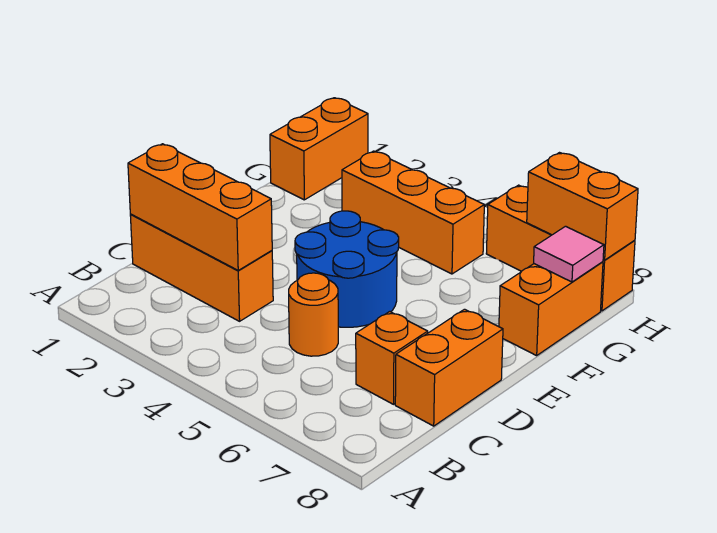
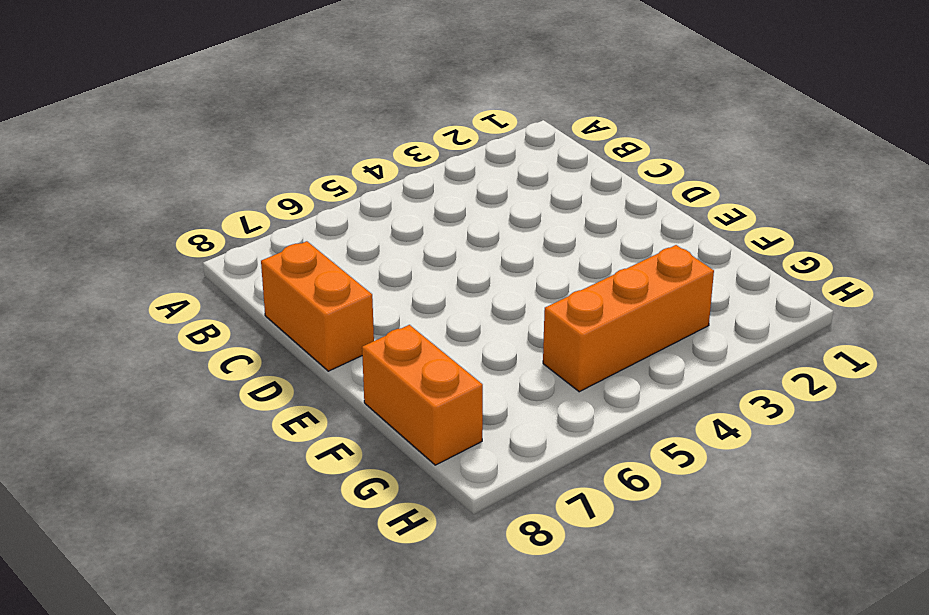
none -> orange 1x3 brick [130,214,273,321]
none -> orange 1x1 round brick [289,273,338,356]
none -> orange 1x1 brick [356,312,428,404]

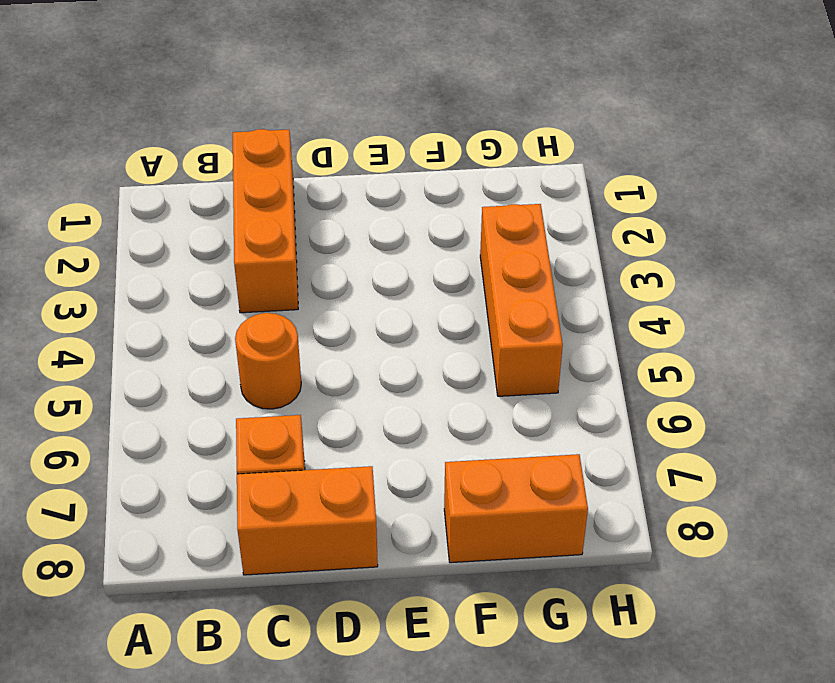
none -> blue 2x2 round brick [295,211,399,327]
none -> orange 1x2 brick [270,98,368,200]
none -> orange 1x3 brick [486,185,635,311]

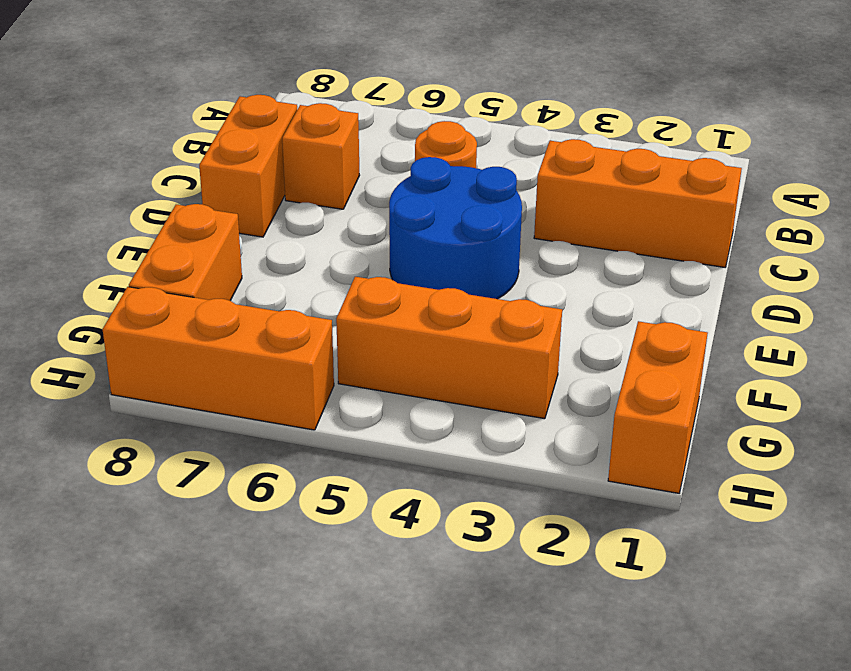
none -> orange 1x3 brick [128,144,272,270]
none -> pink 1x1 tile [534,226,604,282]
none -> orange 1x2 brick [527,153,638,260]

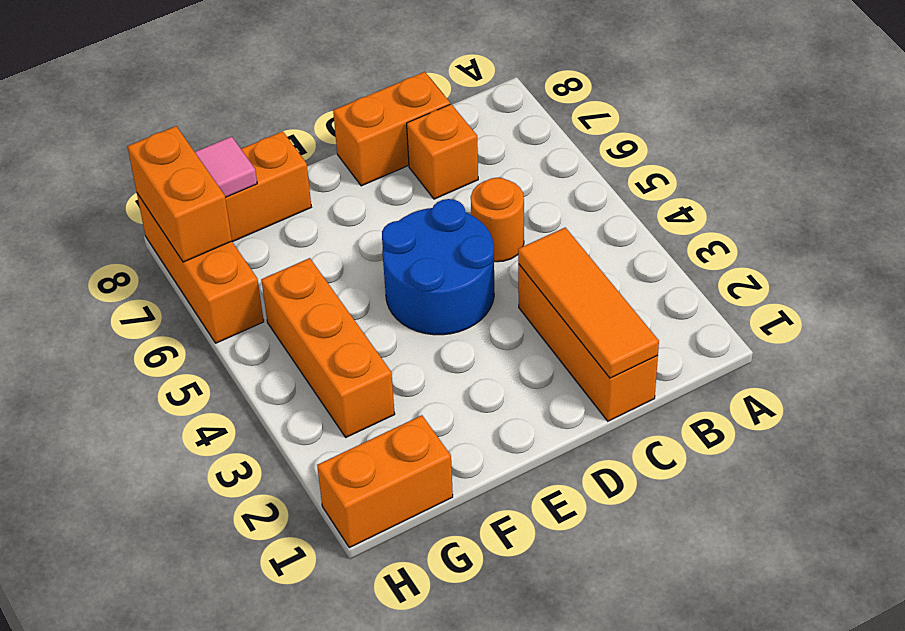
orange 1x3 tile [518,227,659,378] -> orange 1x3 brick [128,144,272,270]

